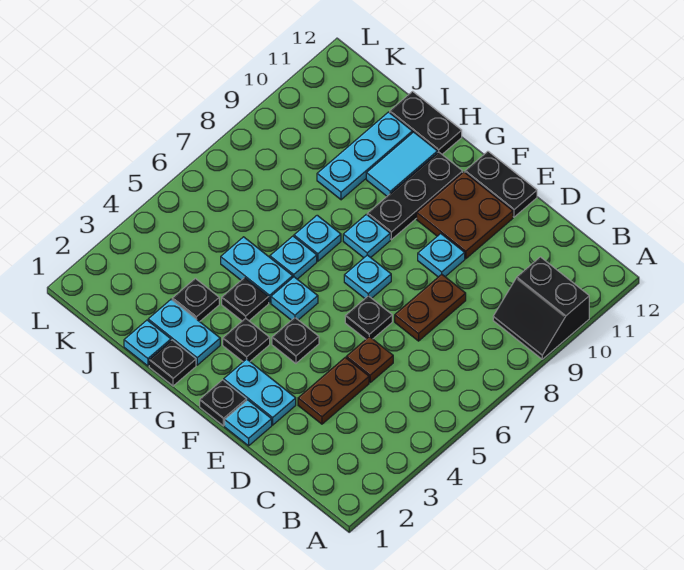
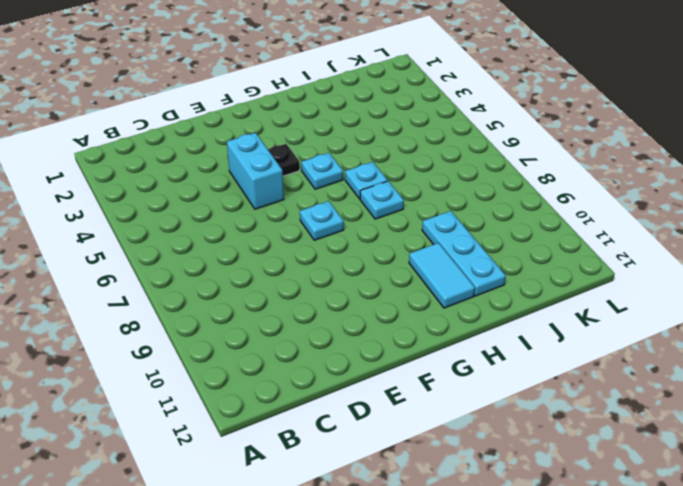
cyan 1x2 brick [227,133,284,209] -> none
none -> black 2x2 slope [493,257,589,359]
none -> brown 1x2 plate [298,358,369,424]
none -> brown 1x1 plate [346,337,393,382]

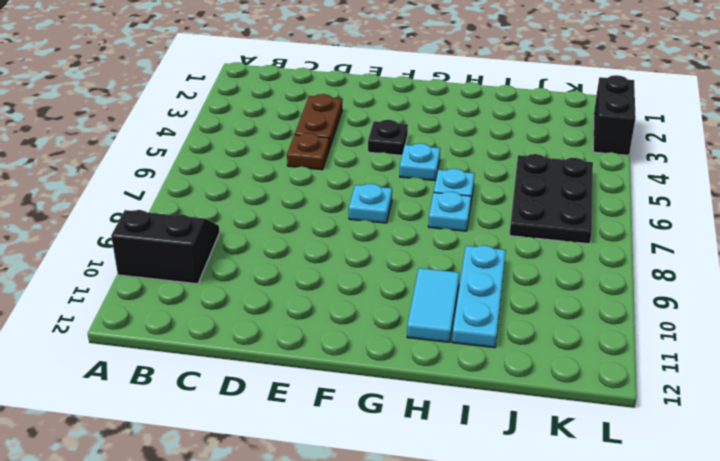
black 2x3 plate [510,154,593,244] -> none
black 1x2 brick [593,75,636,155] -> none
none -> brown 1x2 plate [395,274,466,341]
none -> cyan 1x1 plate [225,400,272,446]
none -> cyan 1x2 plate [224,359,296,425]

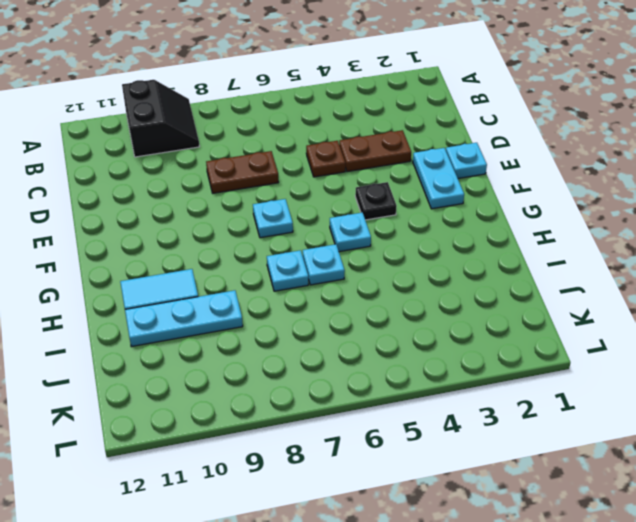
none -> black 1x1 plate [345,296,392,339]
none -> cyan 1x1 plate [418,234,465,277]
none -> brown 2x2 plate [417,172,513,259]

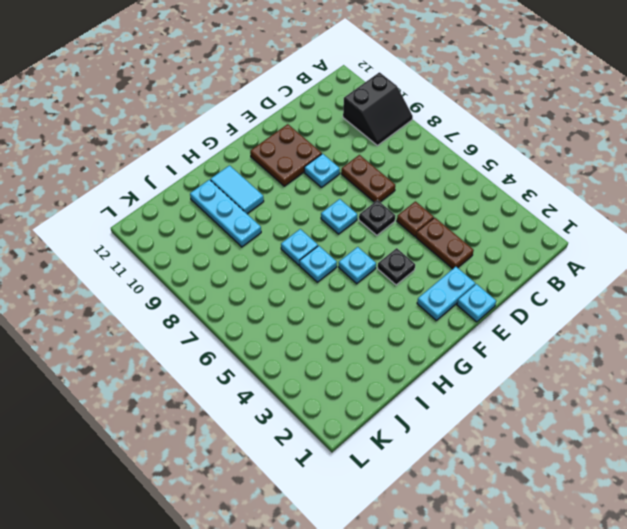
none -> black 1x2 plate [465,151,537,217]
none -> black 1x1 plate [200,380,246,426]
none -> black 1x1 plate [223,318,270,362]

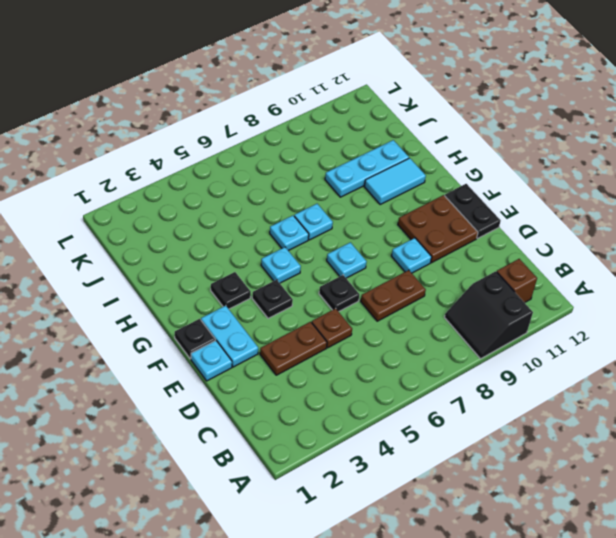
brown 1x1 brick [497,259,537,303] -> none
none -> cyan 1x1 plate [343,214,390,258]
none -> black 1x3 plate [367,152,463,240]
none -> black 1x1 plate [149,340,196,386]

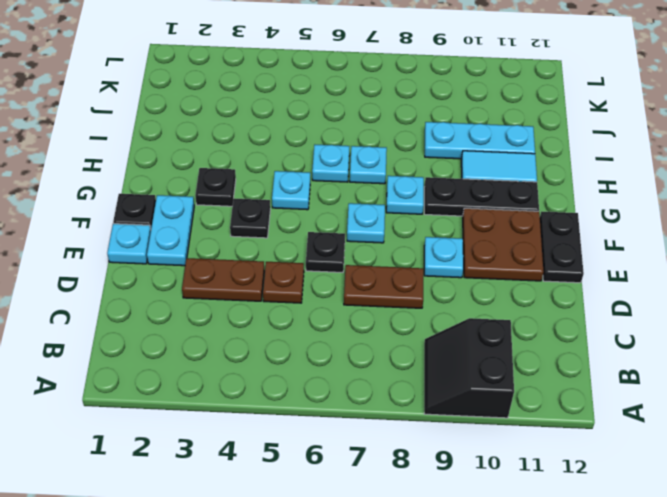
none -> black 1x1 plate [149,340,196,386]
none -> cyan 1x2 plate [148,299,220,365]
none -> black 1x1 plate [222,278,269,321]

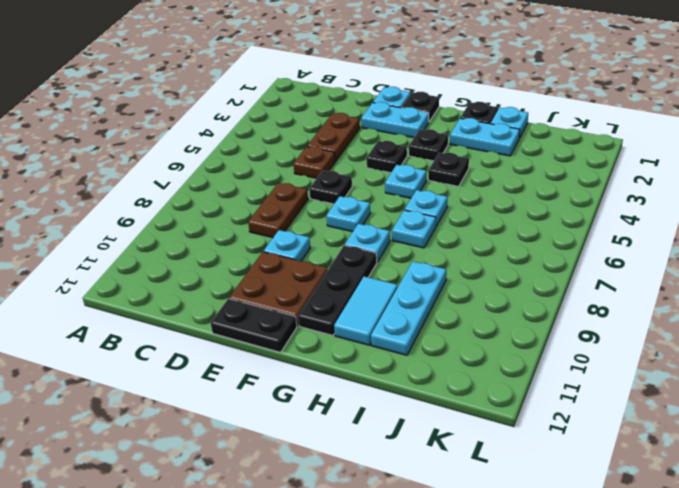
none -> black 2x2 slope [493,257,589,359]
none -> cyan 1x2 plate [221,237,293,303]
none -> black 1x2 plate [390,91,462,154]

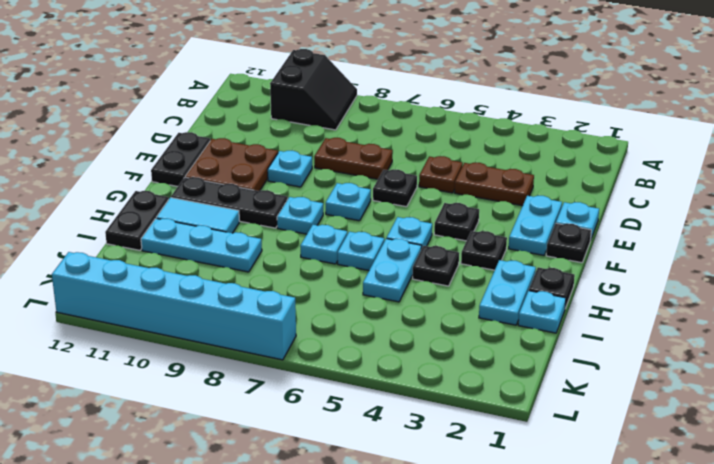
cyan 1x6 brick [52,252,296,360] -> none
none -> black 1x1 plate [172,278,219,322]

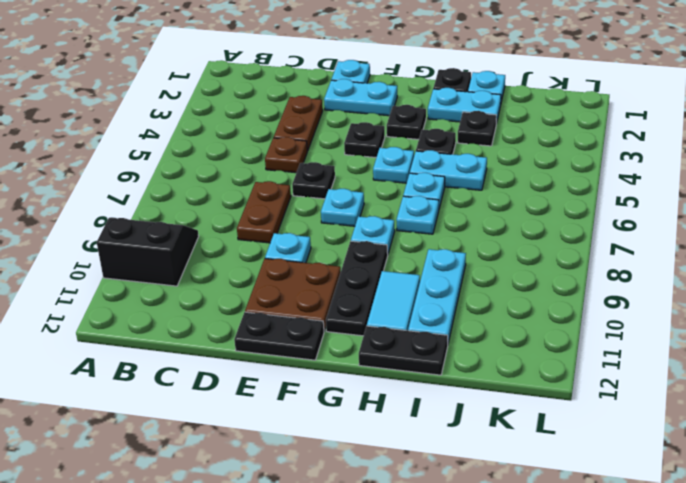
none -> black 1x1 plate [200,380,246,426]

